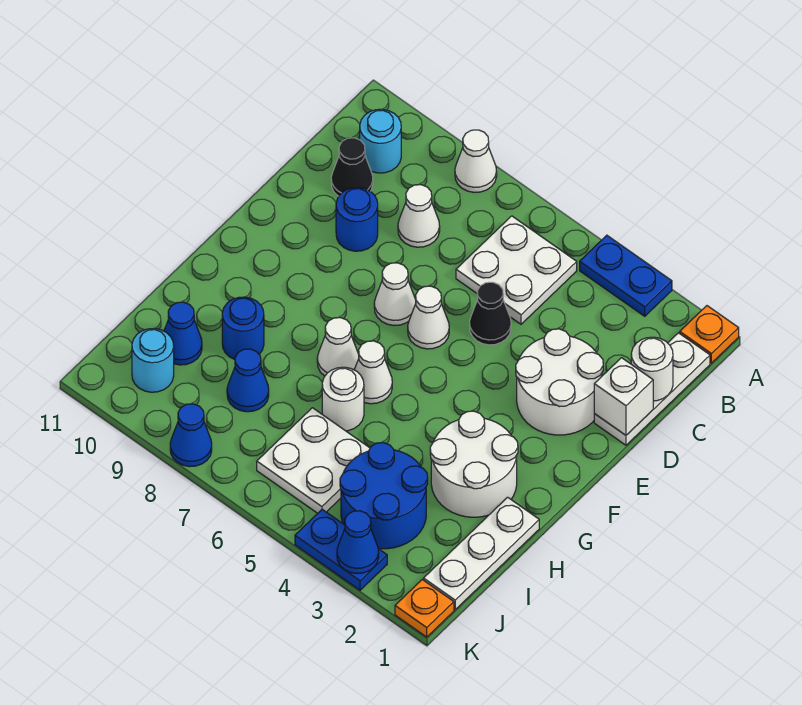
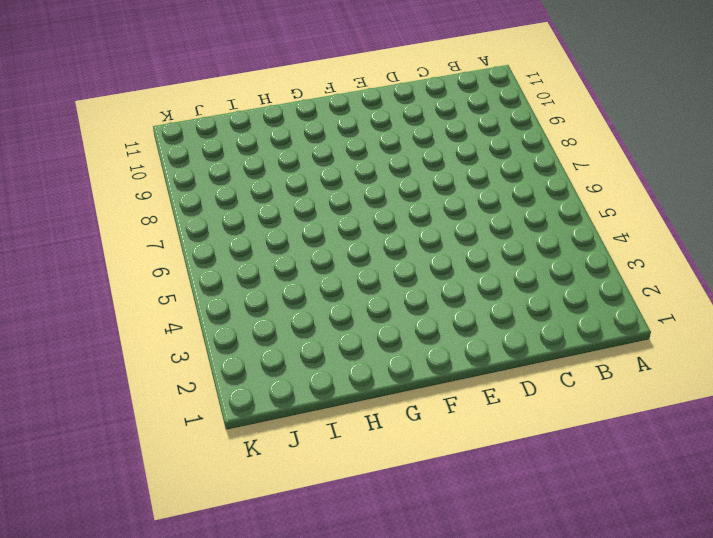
none -> orange 1x1 plate [680,306,739,363]
none -> blue 1x2 plate [580,235,672,316]
none -> white 1x1 cone [455,130,497,193]
none -> white 1x3 plate [594,333,710,445]

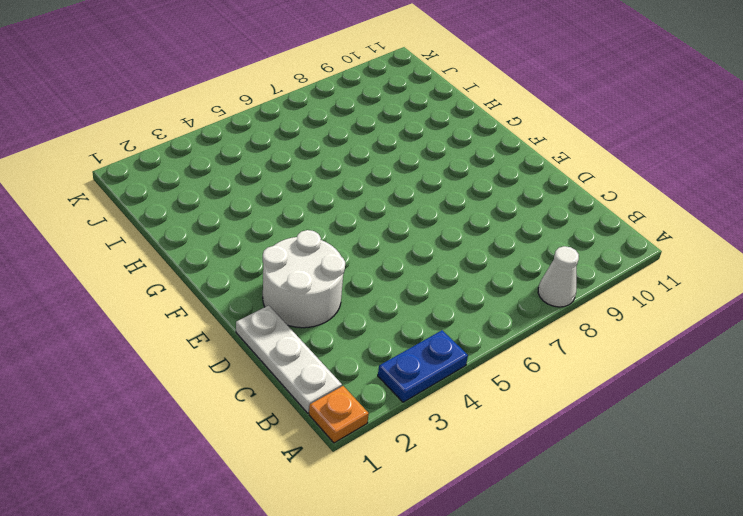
none -> white 2x2 plate [456,216,577,324]
none -> cyan 1x1 round brick [360,109,401,173]
none -> white 1x1 cone [398,185,440,247]
none -> black 1x1 cone [331,138,373,196]

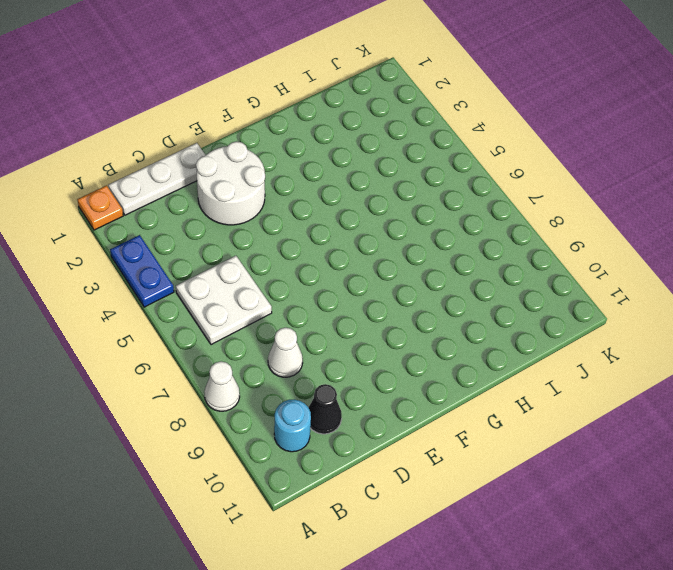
none -> black 1x1 cone [470,282,511,345]
none -> blue 1x1 round brick [336,187,378,251]
none -> white 1x1 cone [408,286,449,349]
none -> white 1x1 cone [374,263,416,326]

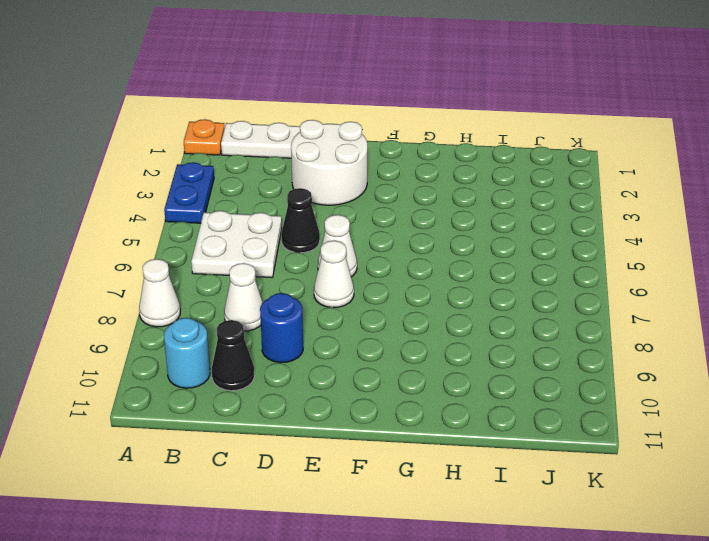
none -> white 2x2 round brick [430,411,518,517]
none -> white 1x1 cone [354,341,392,404]
none -> white 1x1 cone [317,318,359,376]
none -> white 1x3 plate [424,497,539,610]

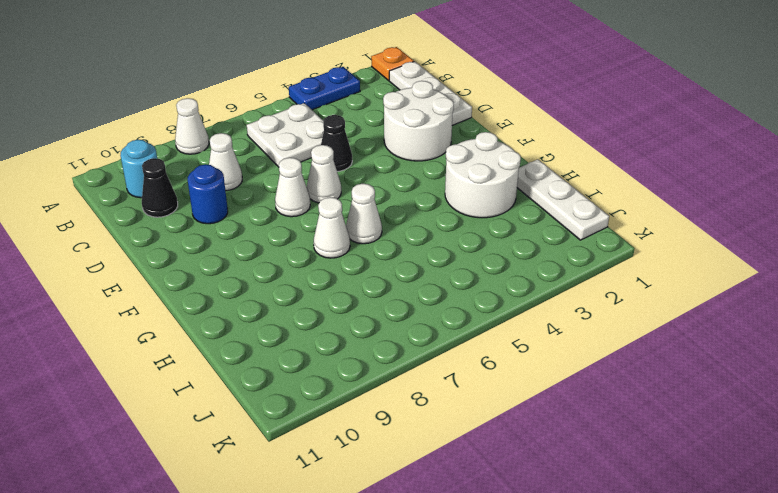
none -> white 1x1 round brick [322,367,364,431]
none -> blue 1x1 round brick [222,297,264,359]
none -> blue 2x2 round brick [340,443,428,549]
none -> white 2x2 plate [257,408,370,513]

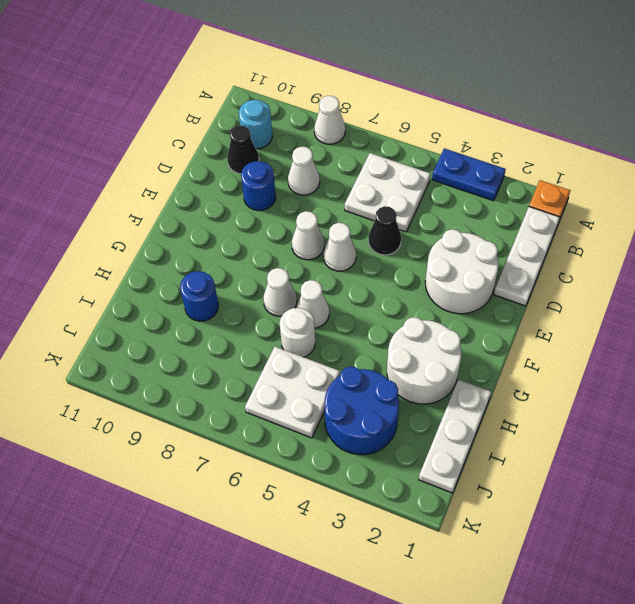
none -> blue 1x1 cone [227,349,269,412]
none -> blue 1x1 cone [164,302,202,365]
none -> cyan 1x1 round brick [132,328,174,392]
none -> orange 1x1 plate [395,580,454,637]

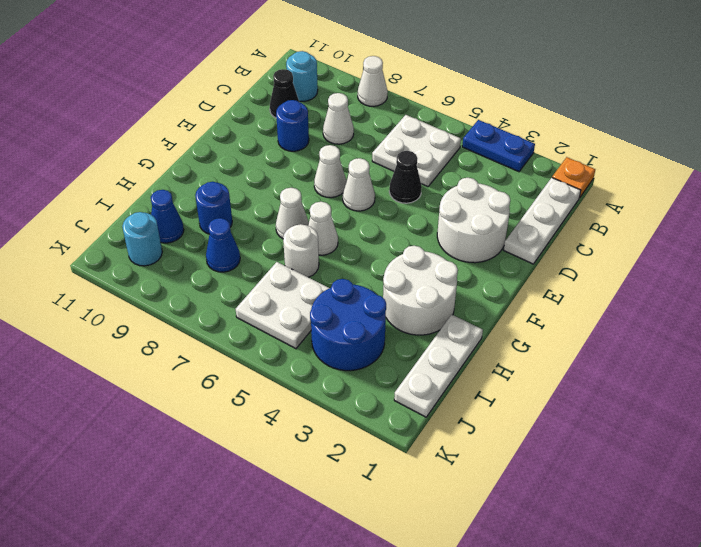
none -> orange 1x1 plate [395,580,454,637]
none -> blue 1x2 plate [295,509,387,590]
none -> blue 1x1 cone [170,404,212,467]
none -> white 1x1 round brick [631,337,673,401]

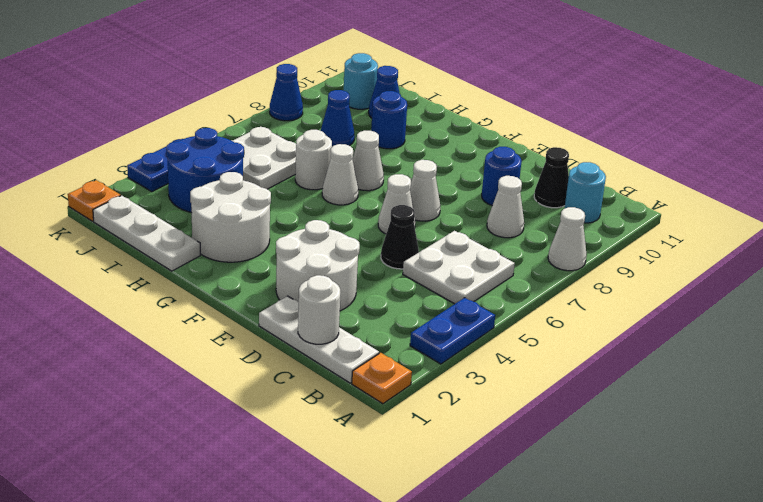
none -> white 1x1 brick [594,358,653,435]
none -> blue 1x1 cone [337,511,379,574]

